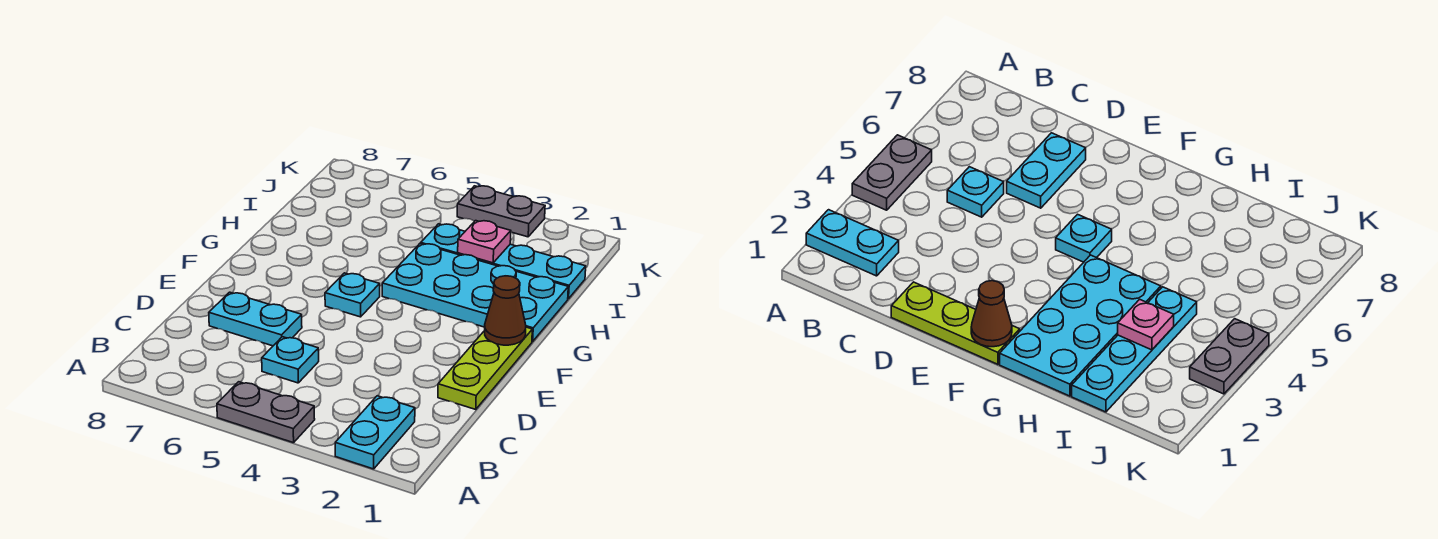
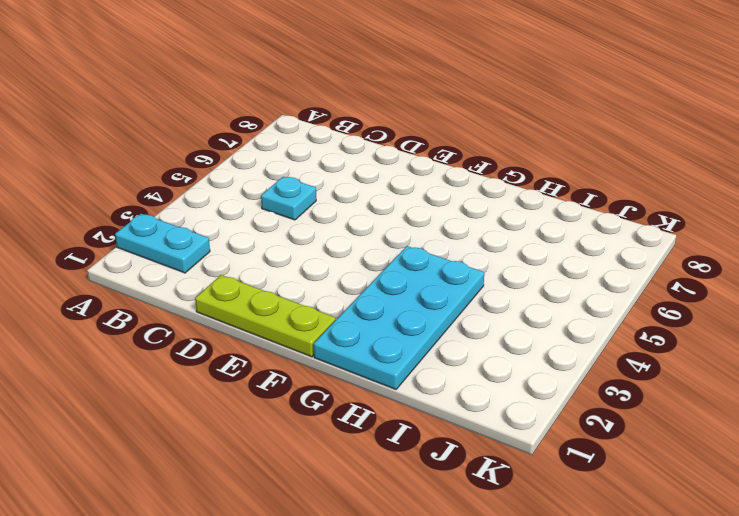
none -> grey 1x2 plate [217,382,315,443]
none -> cyan 1x2 plate [209,292,302,346]

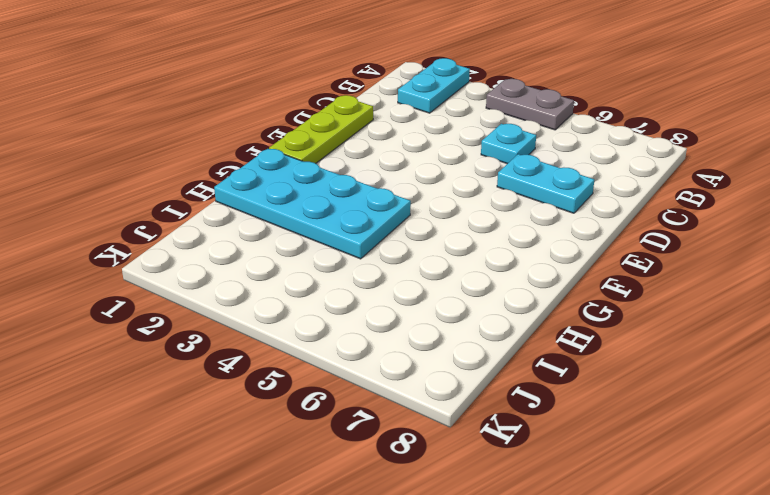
none -> cyan 1x1 plate [325,273,380,317]
none -> cyan 1x4 plate [421,224,586,299]

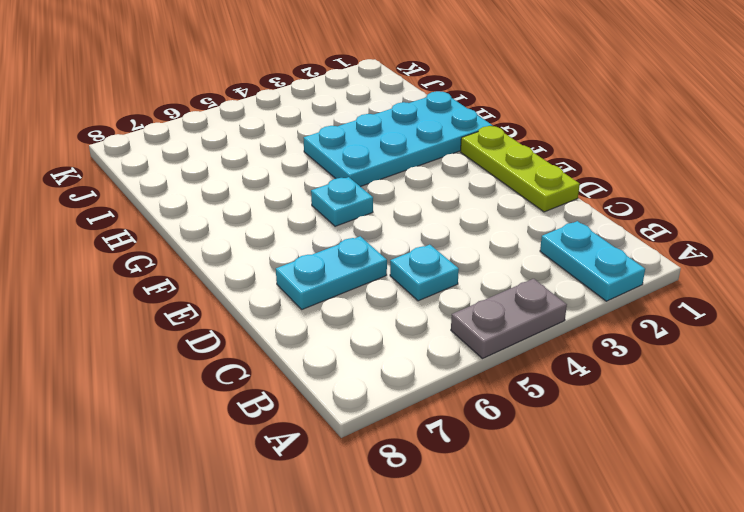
none -> cyan 1x4 plate [421,224,586,299]
none -> grey 1x2 plate [457,186,545,237]

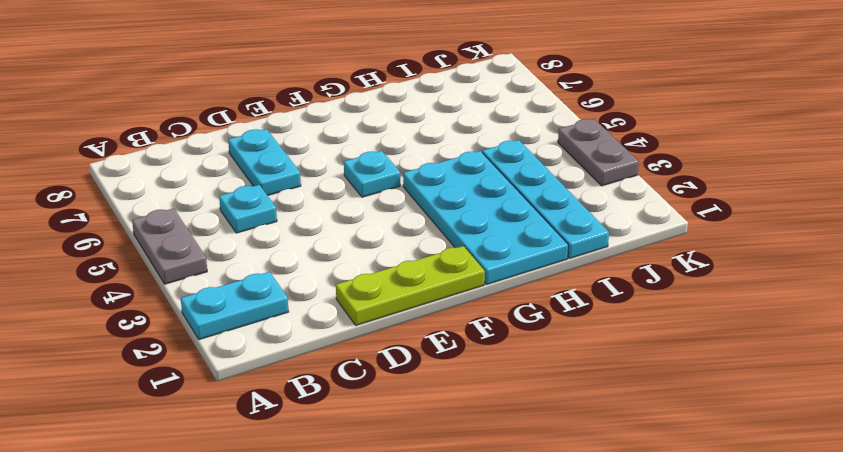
none -> brown 1x1 cone [485,276,526,345]
none -> pink 1x1 plate [458,221,511,263]

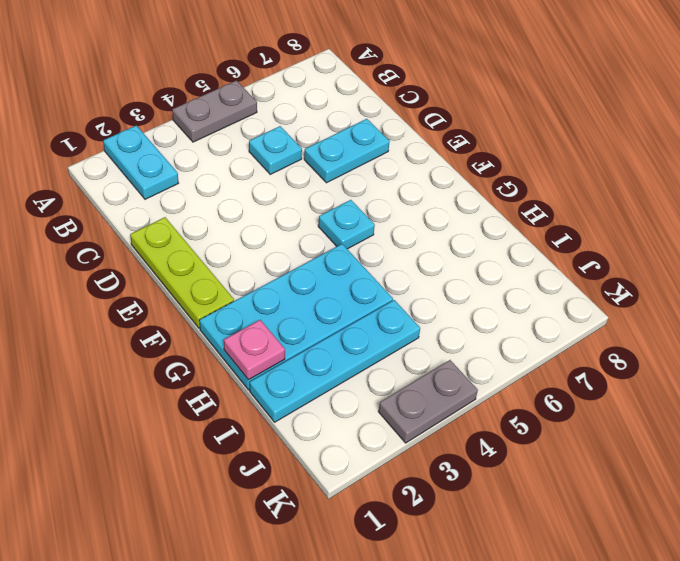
pink 1x1 plate [224,320,285,380] -> pink 1x1 plate moved to [458,221,511,263]
none -> brown 1x1 cone [485,276,526,345]

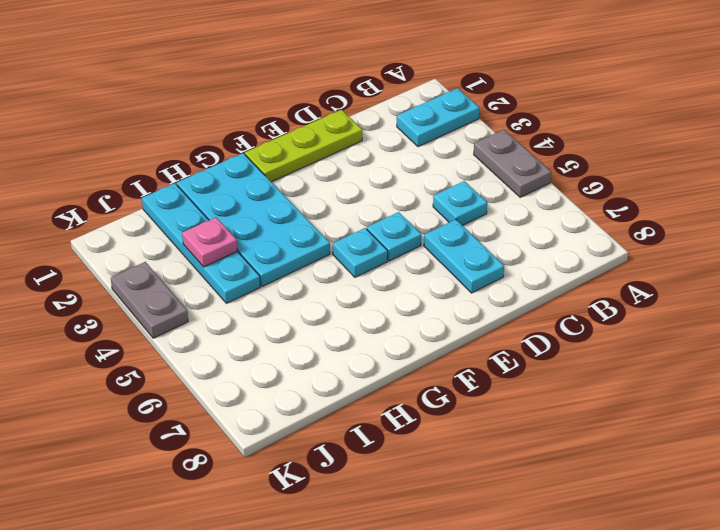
cyan 1x1 plate [367,212,421,261] -> none
none -> brown 1x1 cone [485,276,526,345]

